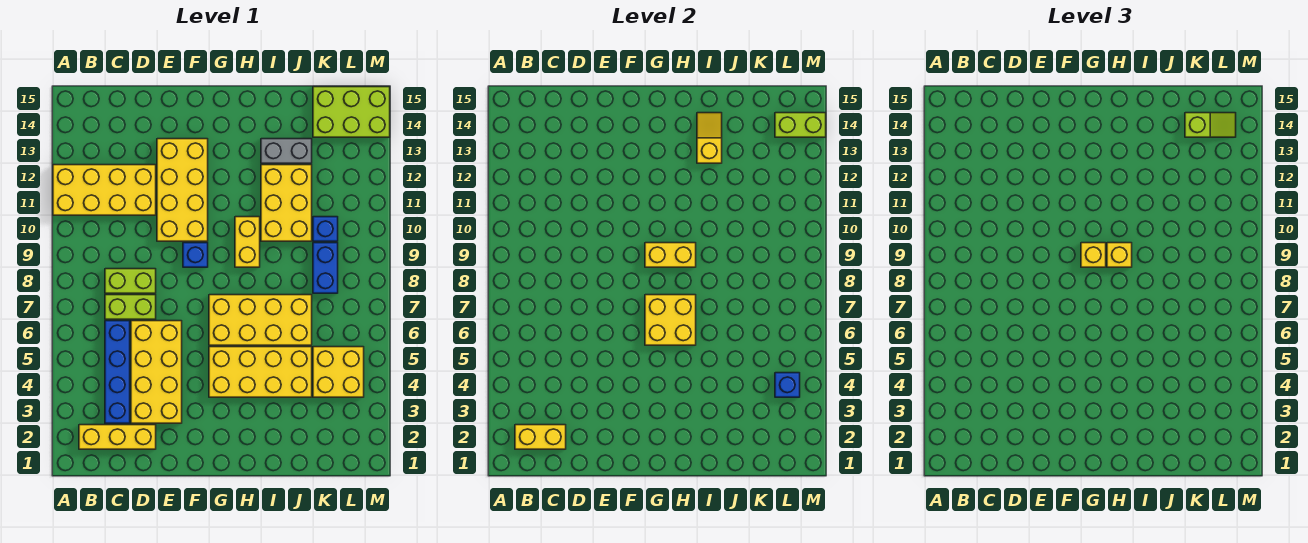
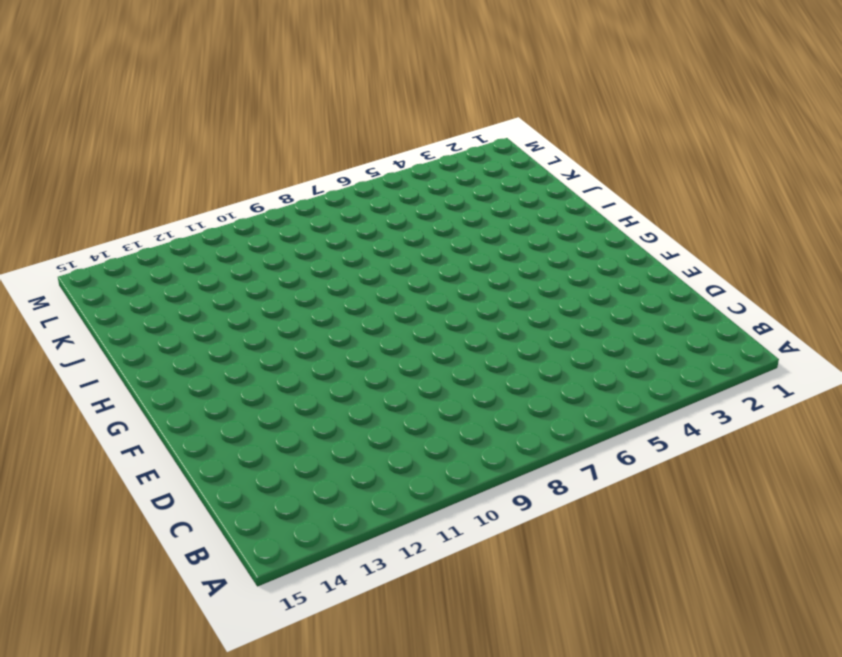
none -> yellow 2x4 brick [53,165,156,215]
none -> yellow 1x3 brick [79,425,156,449]
none -> blue 1x4 brick [105,321,130,423]

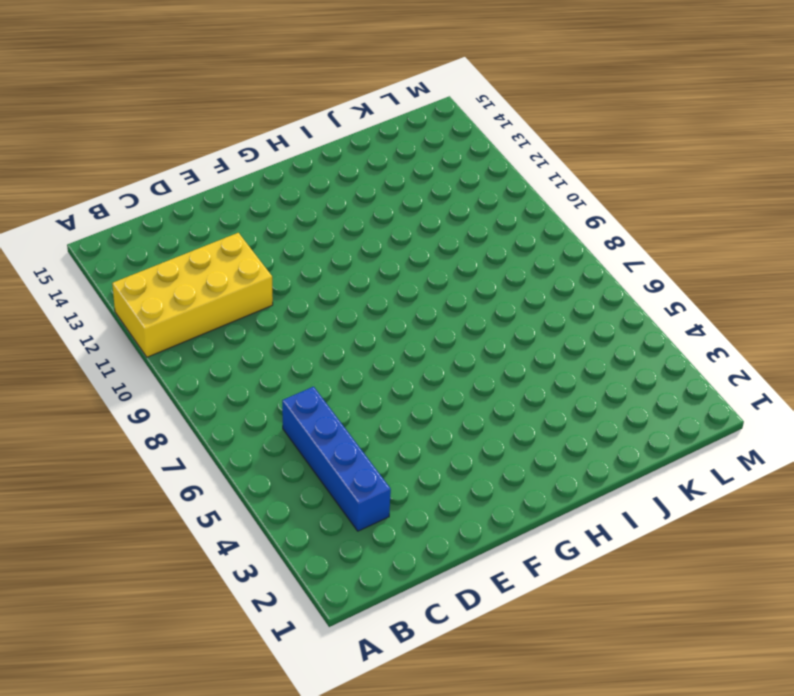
none -> yellow 1x3 brick [79,425,156,449]
none -> lime 1x2 brick [105,295,156,319]
none -> lime 1x2 brick [105,269,156,293]

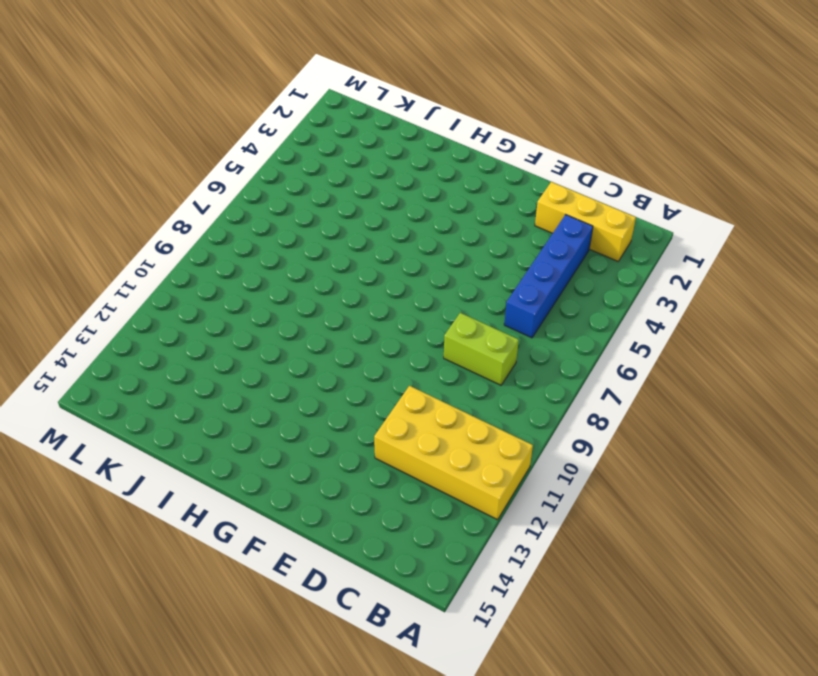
none -> lime 1x2 brick [105,295,156,319]
none -> yellow 2x4 brick [131,321,182,423]
none -> yellow 2x4 brick [157,139,208,241]

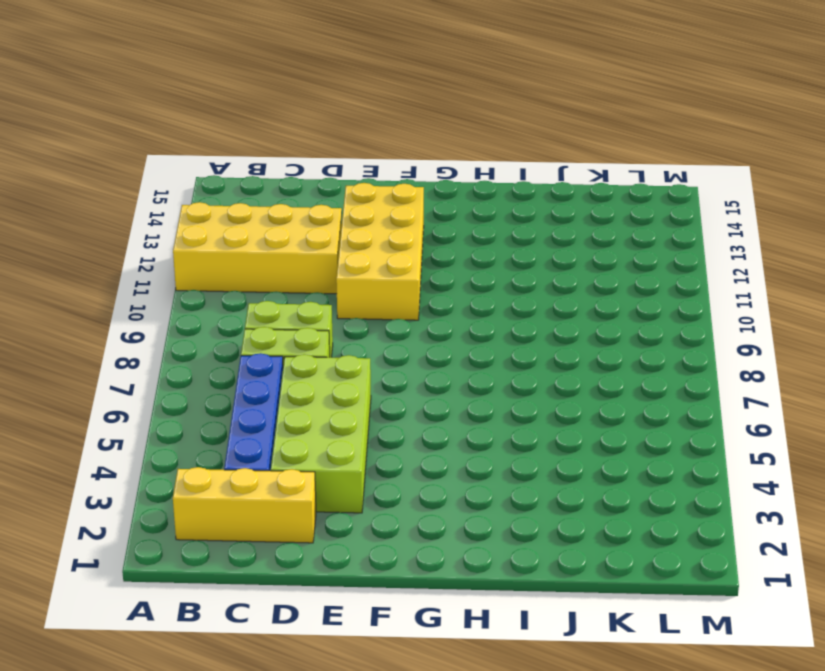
lime 2x4 brick [271,354,371,513] -> yellow 2x4 brick [131,321,182,423]
none -> blue 1x1 brick [183,243,208,267]
none -> yellow 2x4 brick [209,347,312,397]
none -> yellow 2x4 brick [209,295,312,345]

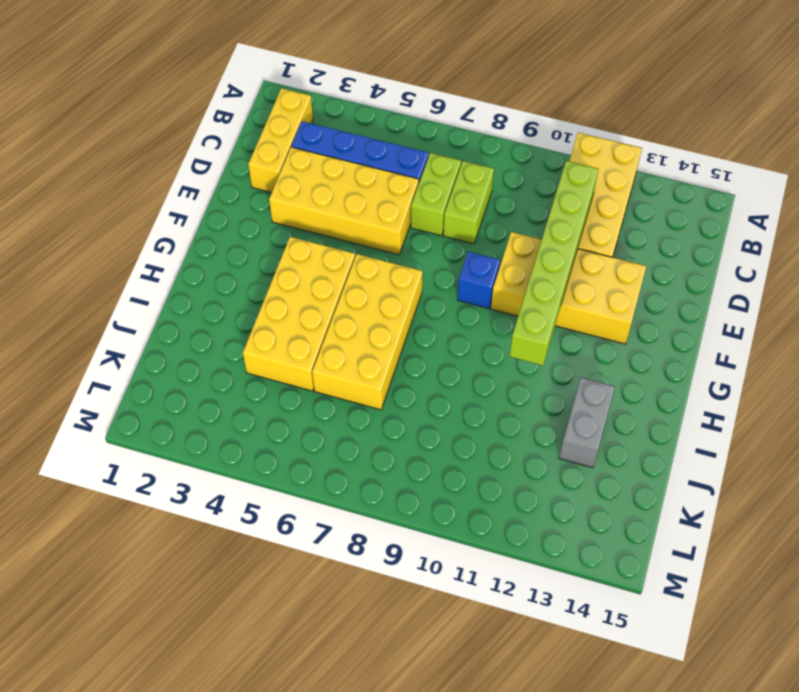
lime 1x6 brick [510,161,598,365] -> none
none -> yellow 1x2 brick [235,217,260,267]
none -> yellow 2x3 brick [261,165,312,241]
none -> yellow 2x2 brick [313,347,364,397]

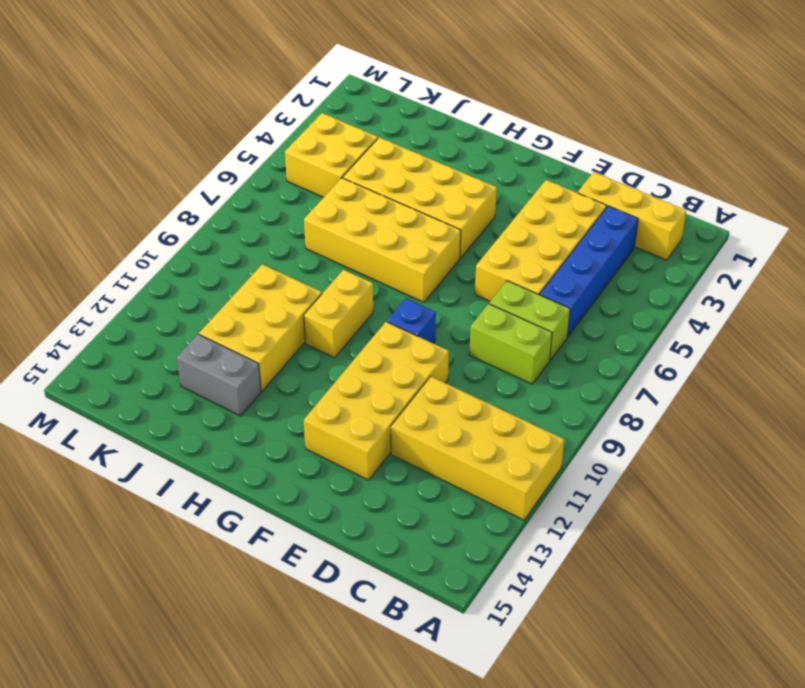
none -> blue 1x2 brick [313,243,338,293]
none -> blue 1x1 brick [313,217,338,241]
none -> lime 2x3 brick [313,87,390,137]

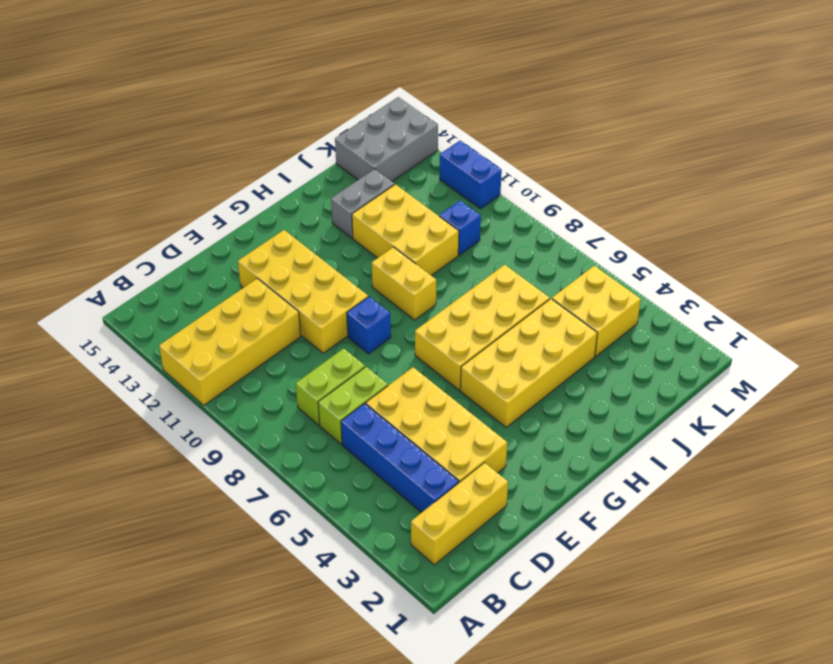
grey 2x3 brick [335,97,438,181] -> lime 2x3 brick [313,87,390,137]
blue 1x2 brick [440,141,502,209] -> blue 1x2 brick moved to [313,243,338,293]
none -> yellow 1x2 brick [515,425,566,449]
none -> yellow 2x2 brick [645,295,696,345]
none -> yellow 1x2 brick [645,243,696,267]

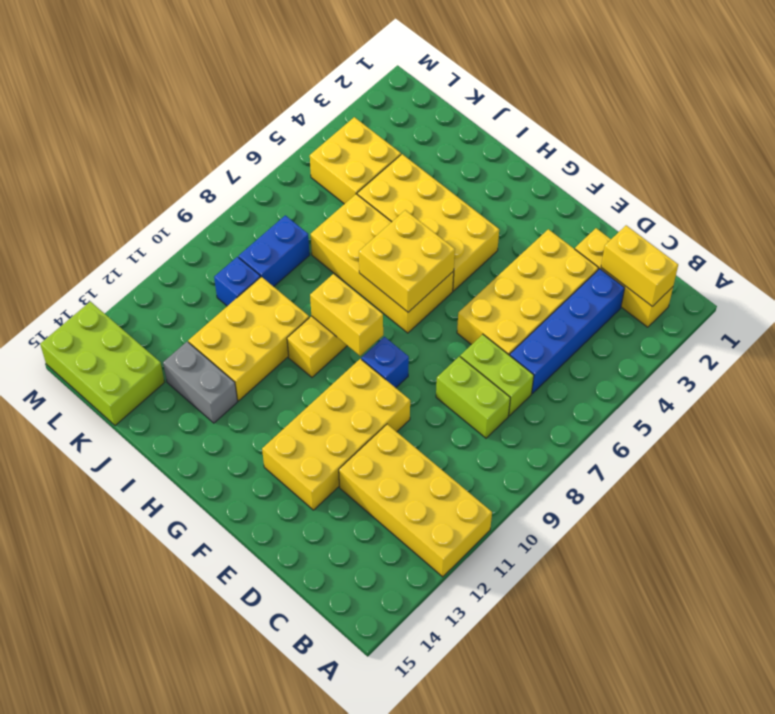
none -> yellow 1x2 slope [697,113,722,163]
none -> blue 1x1 brick [775,373,800,397]
none -> lime 1x2 brick [775,113,826,137]

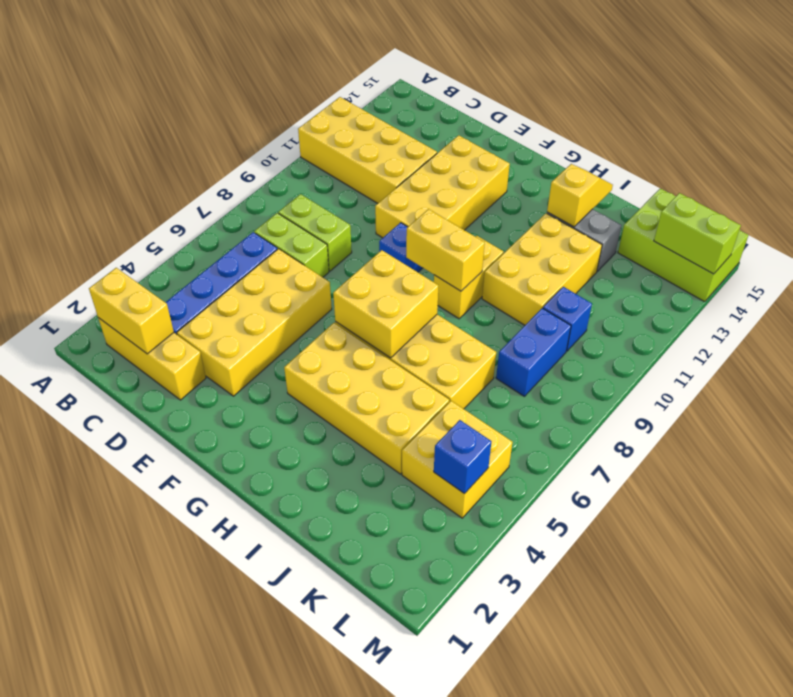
none -> yellow 1x1 brick [1081,243,1106,267]
none -> yellow 1x1 brick [1107,243,1132,267]
none -> lime 1x2 slope [1185,113,1236,137]

